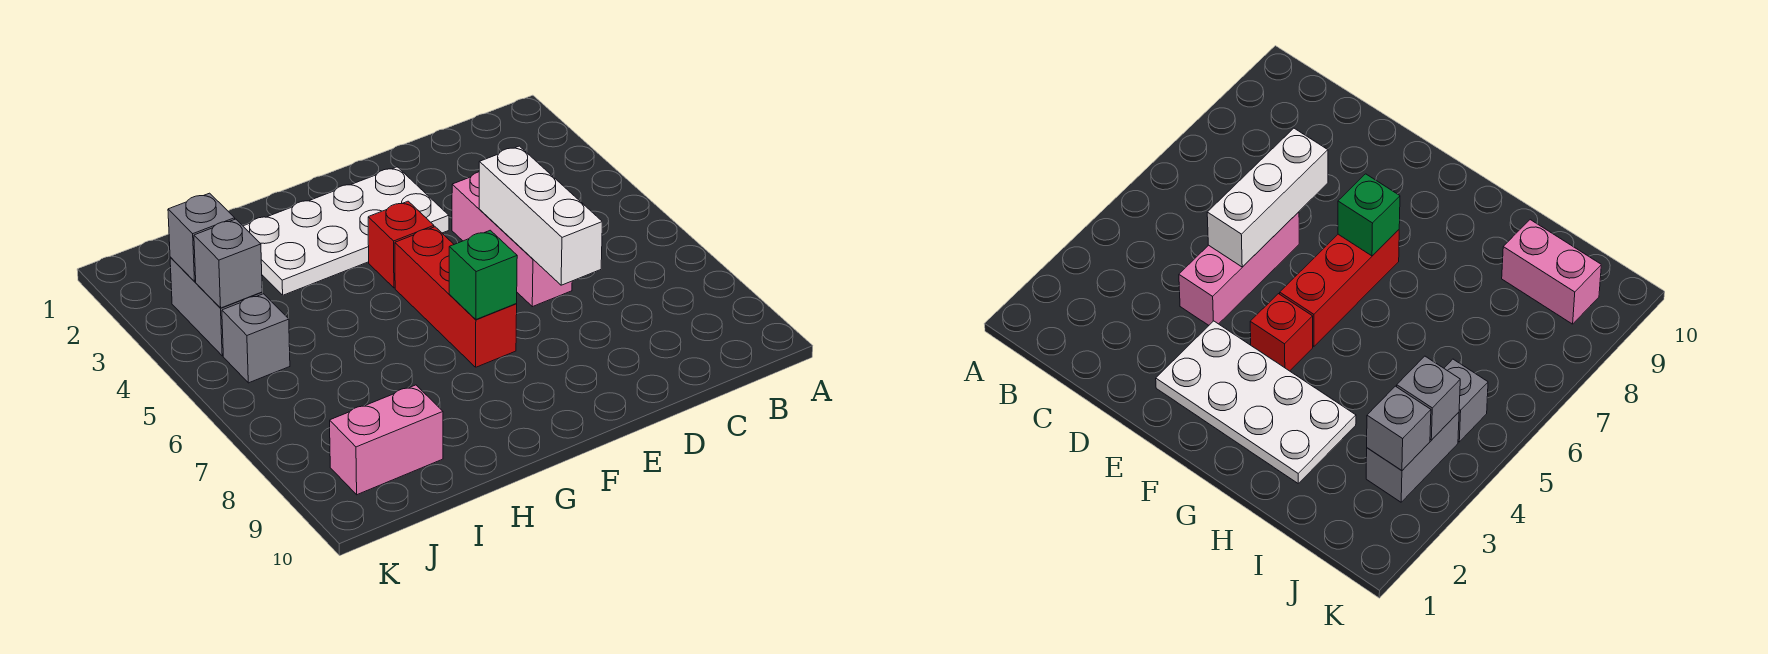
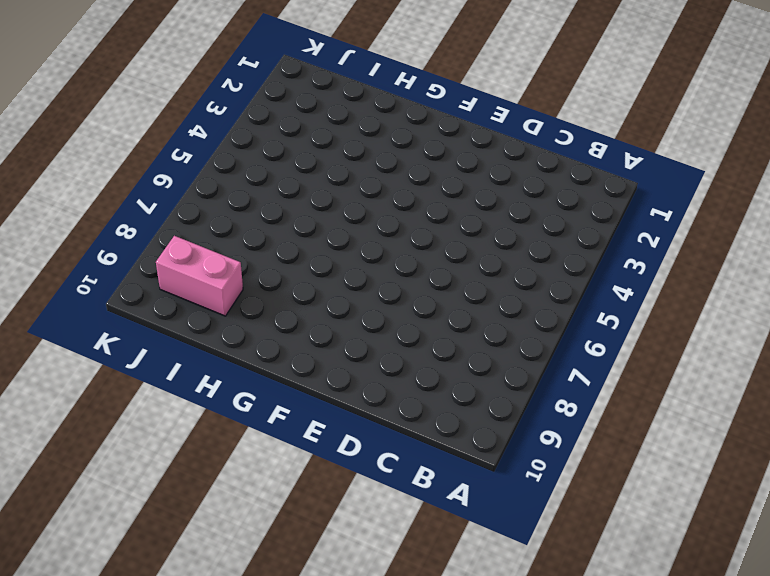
none -> pink 1x3 brick [452,172,572,307]
none -> white 2x4 plate [243,167,449,295]

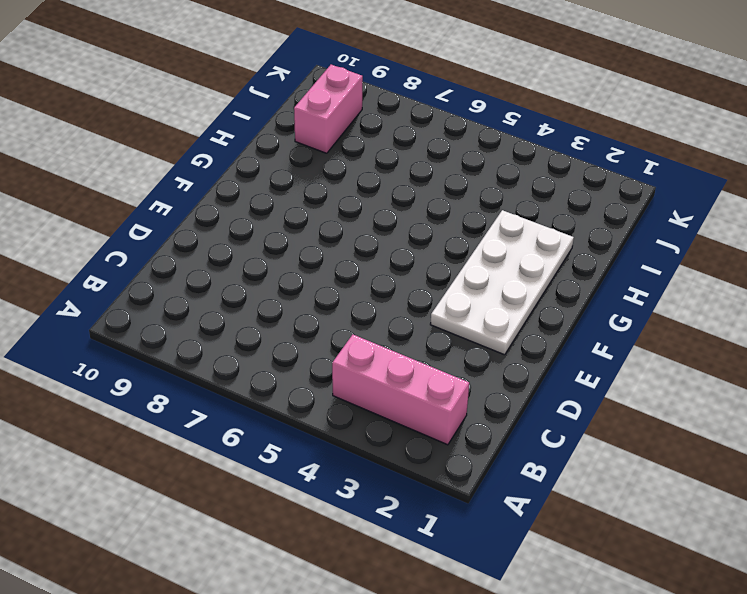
pink 1x3 brick [332,335,469,445] -> pink 1x3 brick moved to [452,172,572,307]
none -> red 1x1 brick [368,201,434,288]
none -> red 1x3 brick [395,227,517,367]

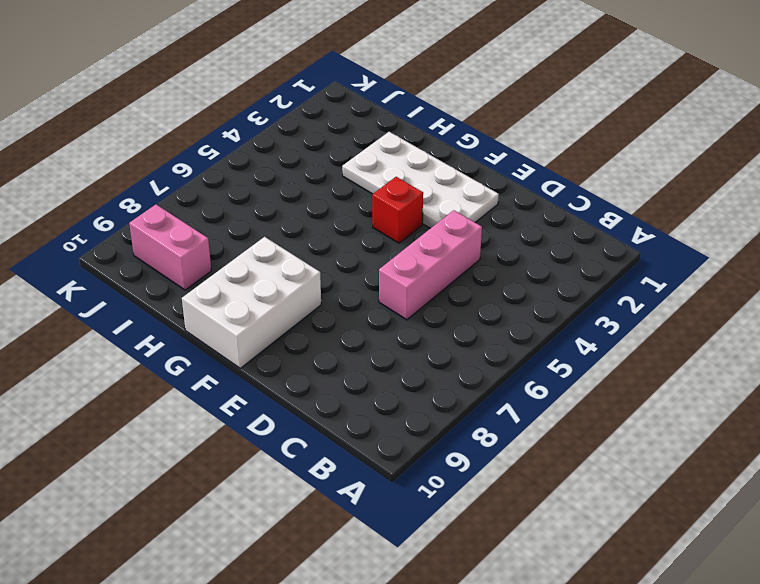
white 2x3 brick [182,237,321,368] -> none
none -> red 1x3 brick [395,227,517,367]
none -> grey 1x2 brick [170,257,262,356]

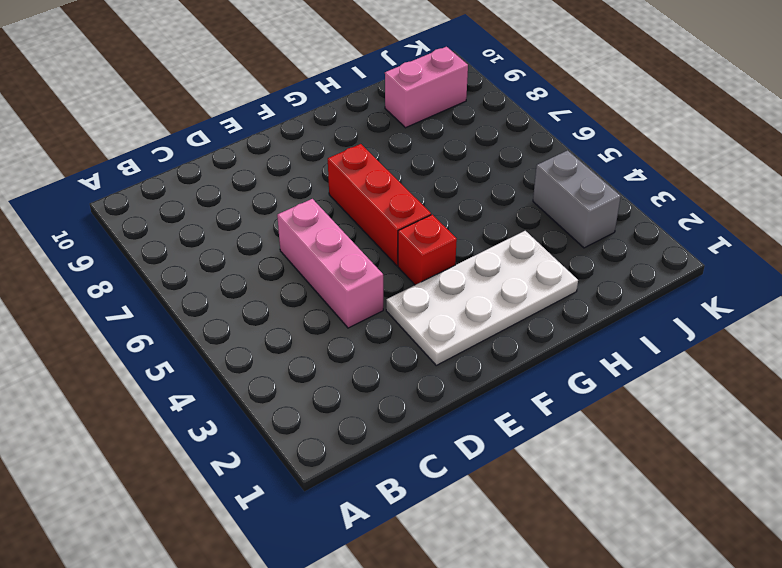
none -> grey 1x1 brick [222,294,290,383]
none -> white 1x3 brick [479,146,602,285]

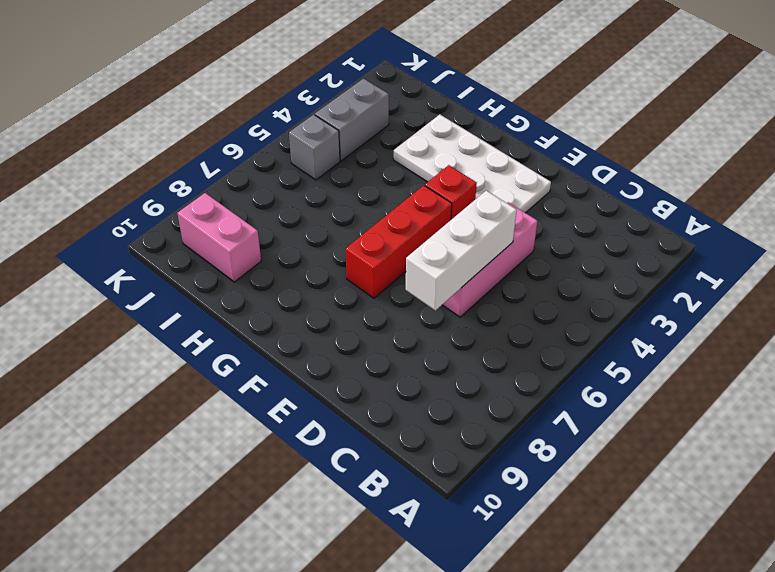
none -> green 1x1 brick [449,230,517,319]
none -> grey 1x1 brick [168,193,235,282]

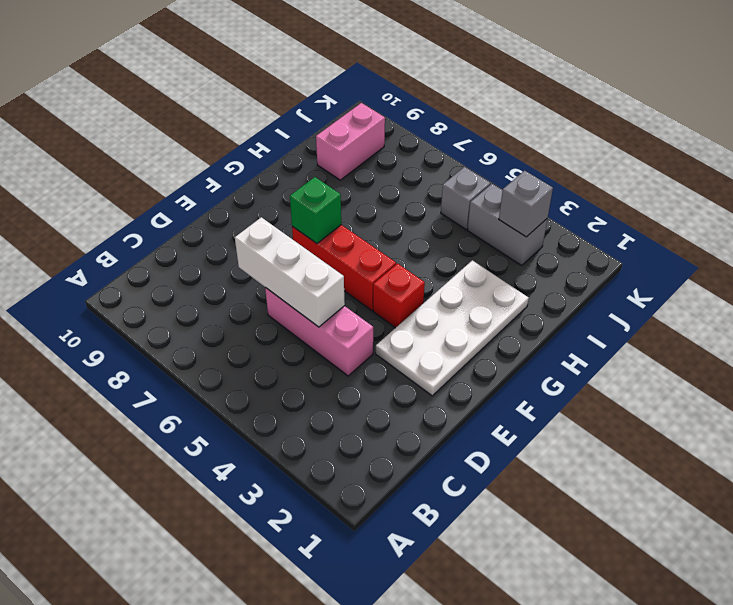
none -> grey 1x1 brick [194,219,262,308]

